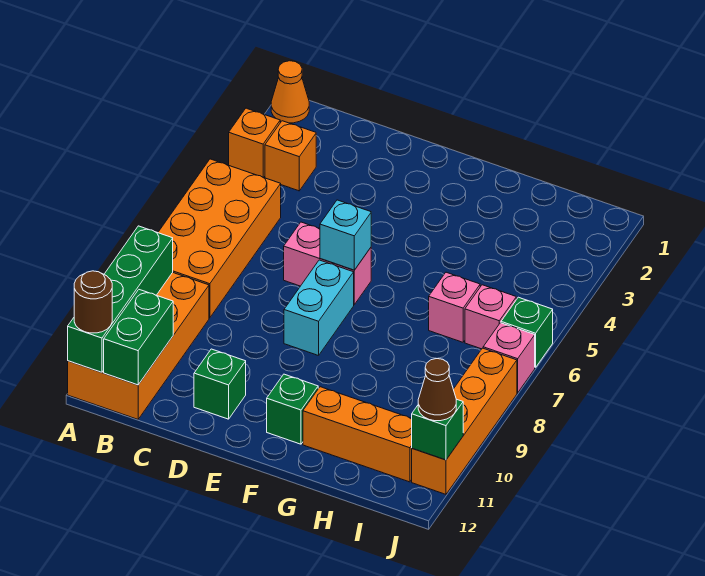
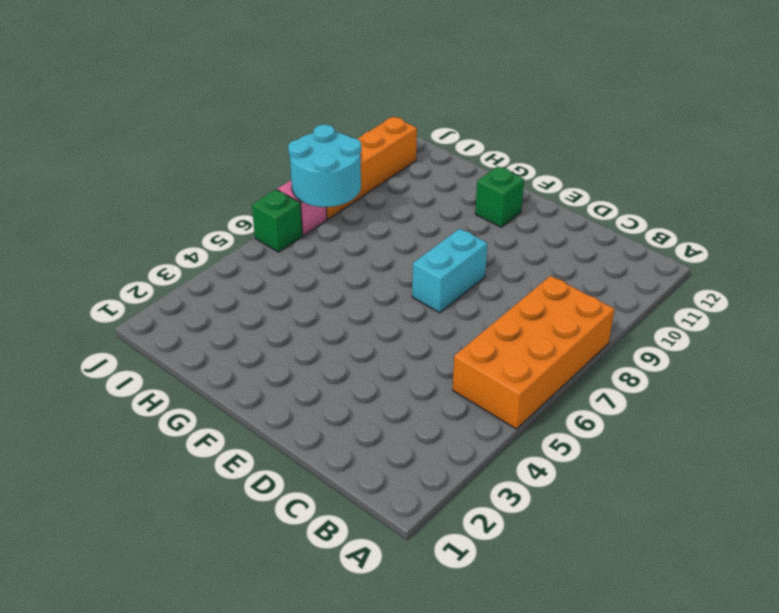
cyan 2x2 round brick [288,125,361,207] -> none
none -> orange 1x1 cone [271,61,309,123]
none -> orange 1x1 brick [229,108,280,177]
none -> orange 2x4 brick [68,273,209,419]

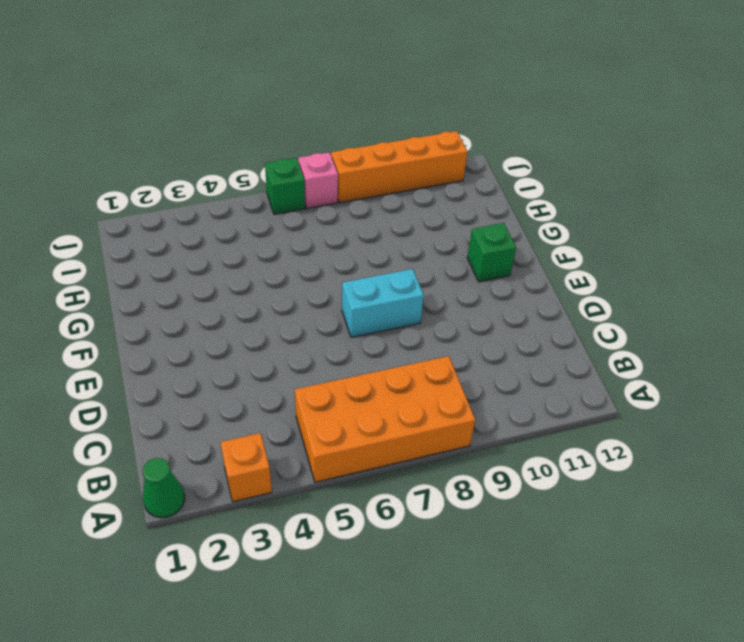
green 1x1 cone [143,458,185,518] -> orange 1x1 cone [271,61,309,123]
none -> orange 2x4 brick [68,273,209,419]
none -> orange 1x1 brick [265,121,316,191]
none -> pink 1x2 brick [284,222,371,304]

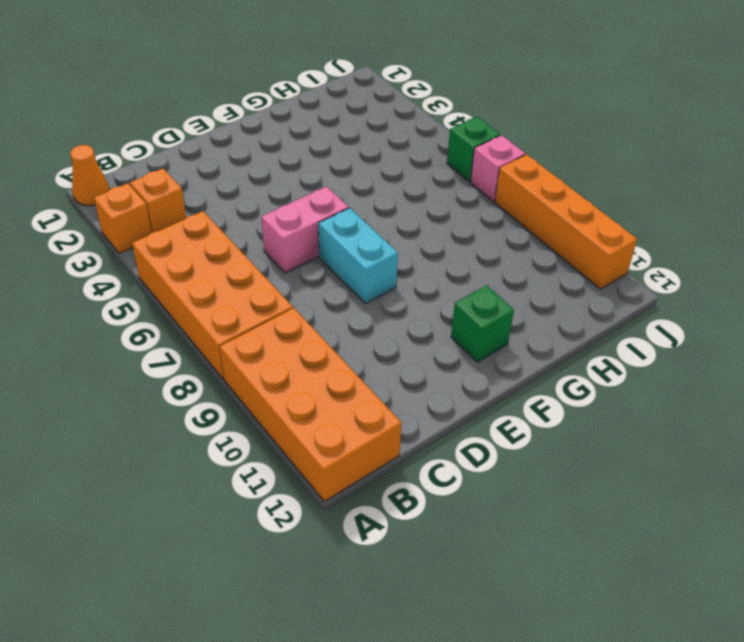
none -> green 1x1 brick [194,349,246,419]
none -> orange 1x3 brick [303,387,412,482]
none -> pink 1x1 brick [429,272,480,342]

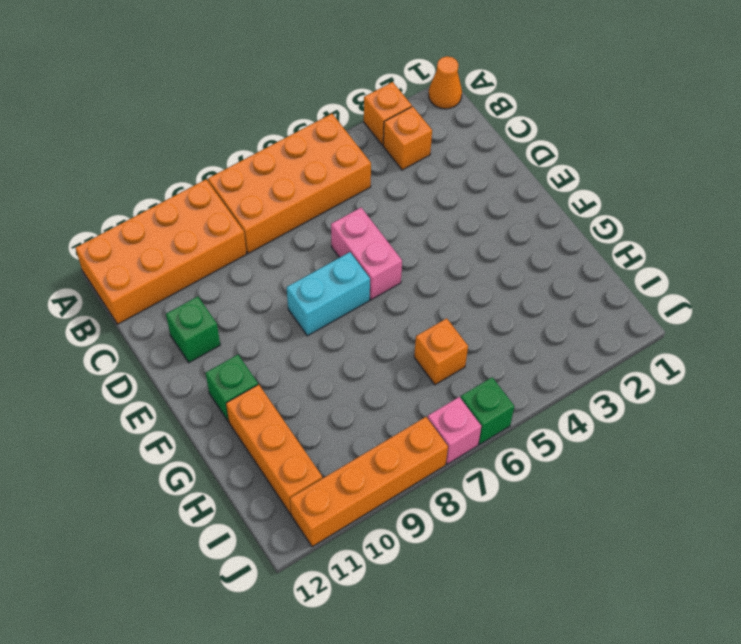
orange 1x1 brick [414,318,468,385] -> pink 1x1 brick [429,272,480,342]
none -> pink 1x1 brick [465,285,516,349]
none -> green 1x4 brick [68,226,173,372]
none -> green 1x2 brick [104,290,173,385]

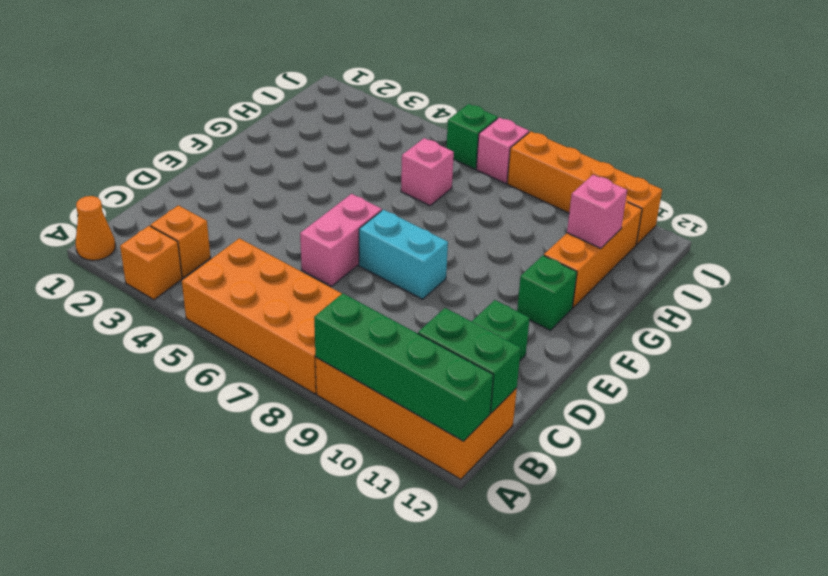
pink 1x1 brick [567,175,627,248] -> pink 1x1 brick moved to [465,285,516,349]
none -> cyan 1x1 brick [320,200,371,270]
none -> green 1x1 brick [412,399,463,460]
none -> brown 1x1 round brick [74,271,112,333]

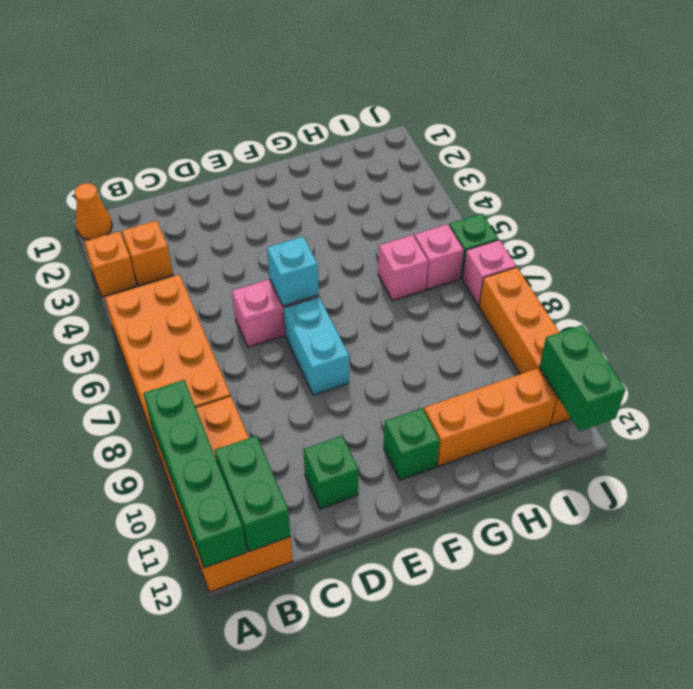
green 1x2 brick [539,325,626,431] -> green 1x1 brick [412,399,463,460]
none -> brown 1x1 round brick [74,271,112,333]
none -> brown 1x1 cone [418,359,456,421]

